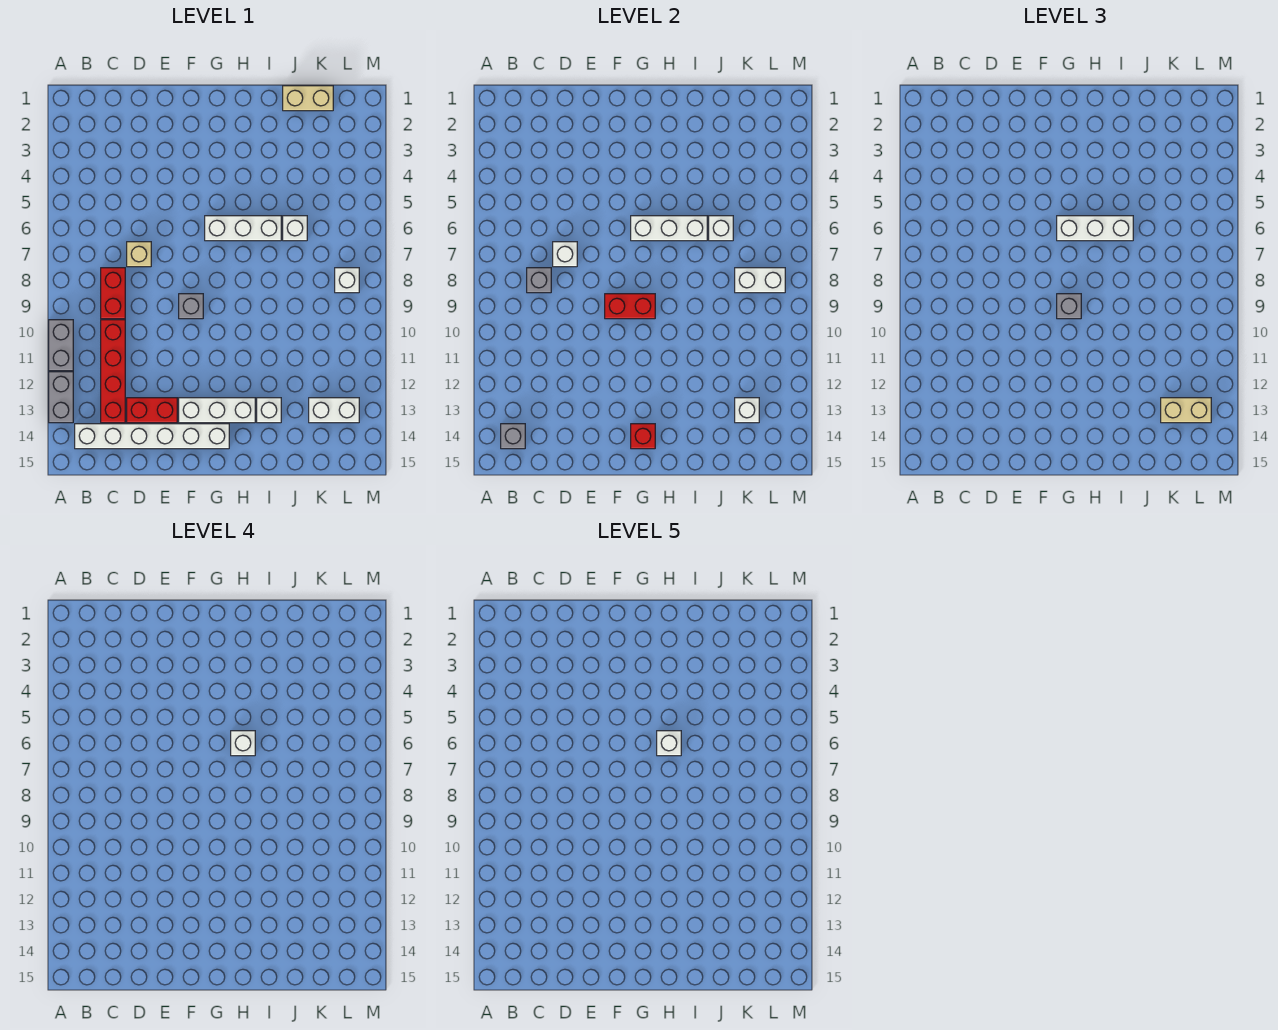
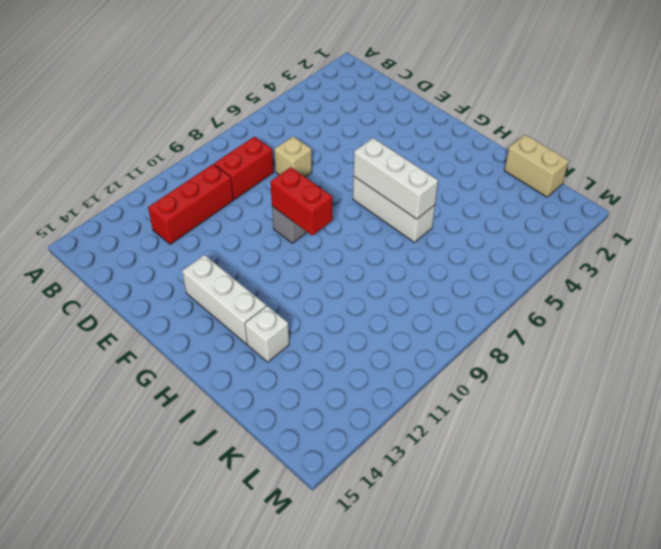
red 1x3 brick [148,164,233,244] -> red 1x4 brick [101,320,125,423]
none -> grey 1x2 brick [49,320,73,371]
none -> grey 1x2 brick [49,372,73,423]
none -> white 1x6 brick [75,424,229,449]

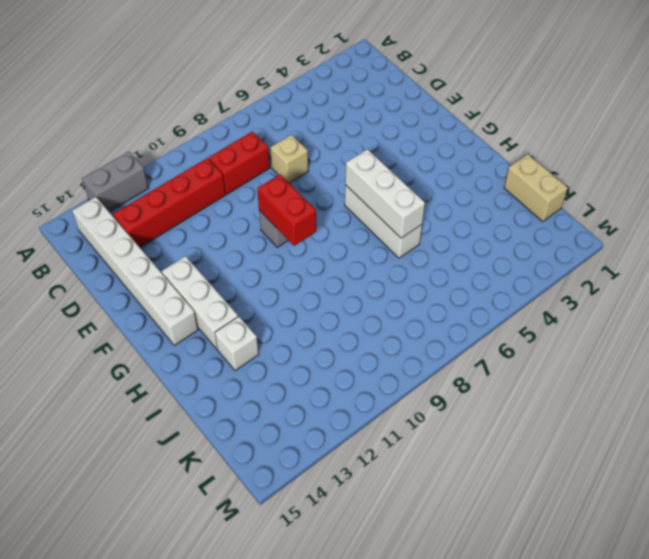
none -> grey 1x2 brick [49,320,73,371]
none -> red 1x2 brick [127,398,177,423]
none -> white 1x1 brick [283,216,307,241]

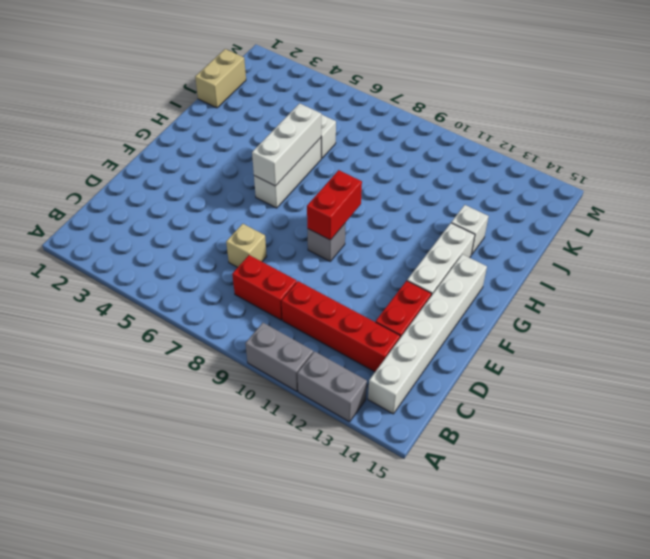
none -> white 1x2 brick [309,398,359,423]
none -> white 1x1 brick [335,268,359,293]
none -> grey 1x1 brick [501,424,525,449]

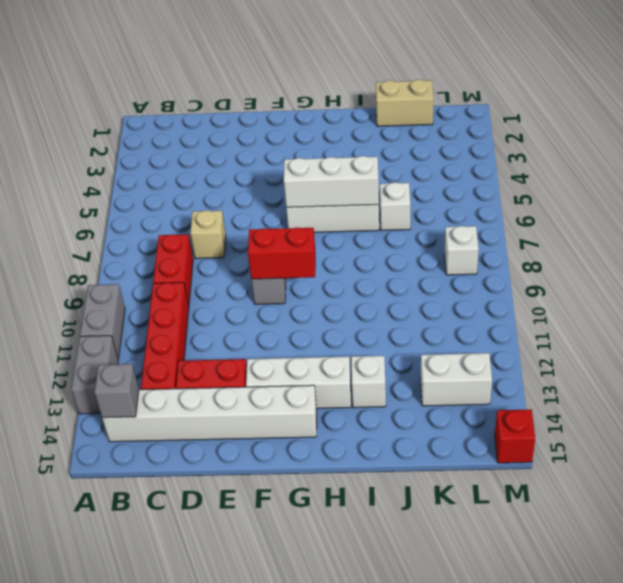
red 1x1 brick [495,409,535,463] -> red 1x1 brick moved to [631,424,655,449]
none -> grey 1x1 brick [527,268,551,293]
none -> white 1x1 brick [553,242,577,267]
none -> white 1x1 brick [709,216,733,241]

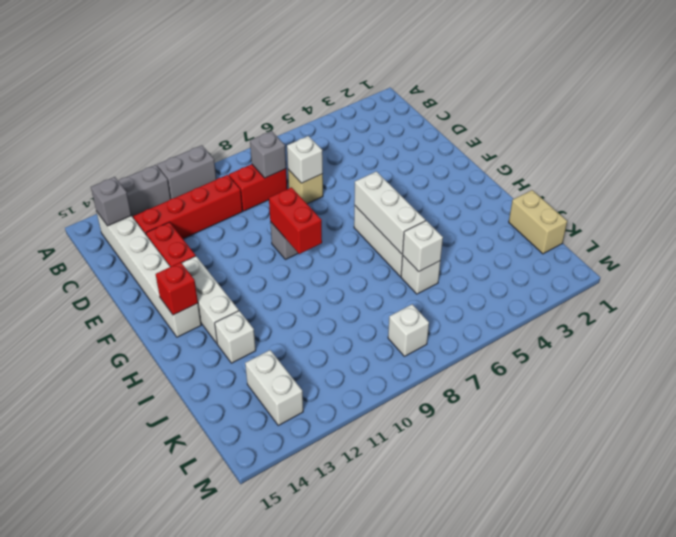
none -> white 1x2 brick [735,268,785,293]
none -> white 1x1 brick [735,398,759,423]
none -> white 1x3 brick [1057,216,1133,241]

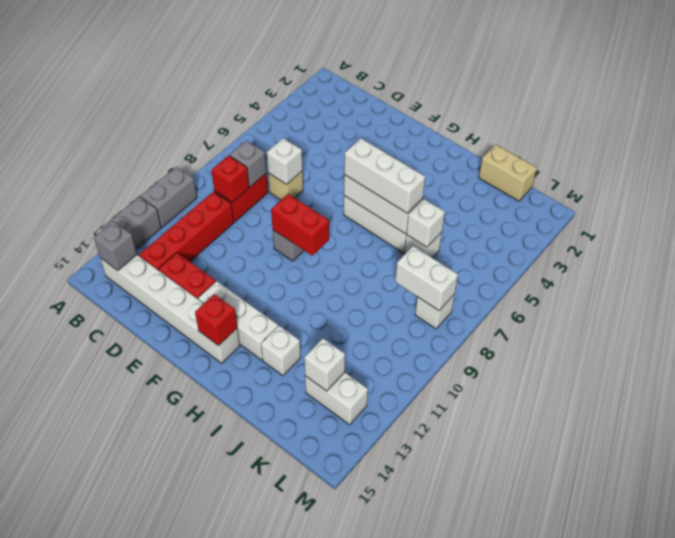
red 1x1 brick [211,155,249,202] -> none
none -> grey 1x1 brick [1057,294,1081,319]
none -> tan 1x2 brick [1161,398,1211,423]
none -> white 1x1 brick [231,731,255,756]

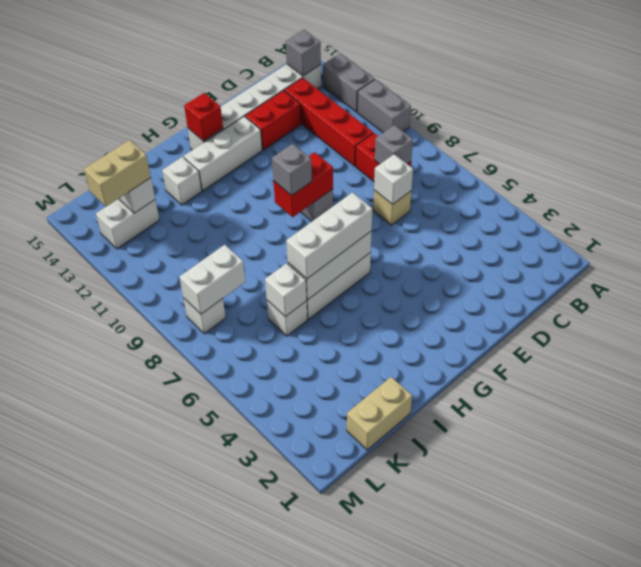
none -> white 1x1 brick [231,731,255,756]
none -> white 1x1 brick [657,731,681,756]

